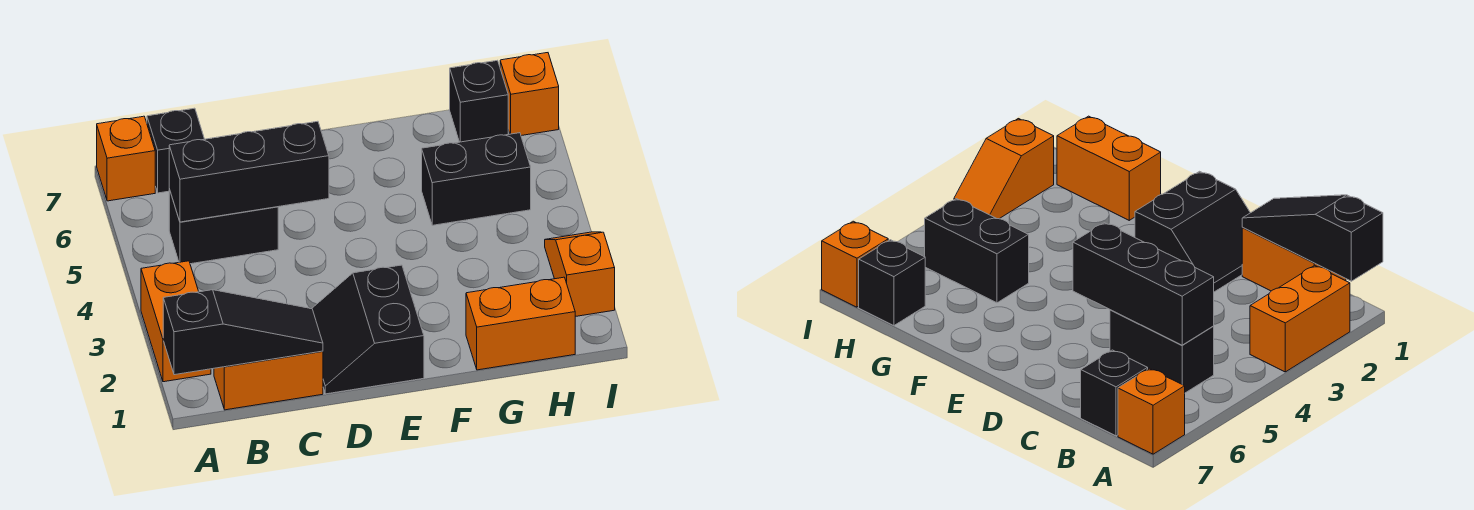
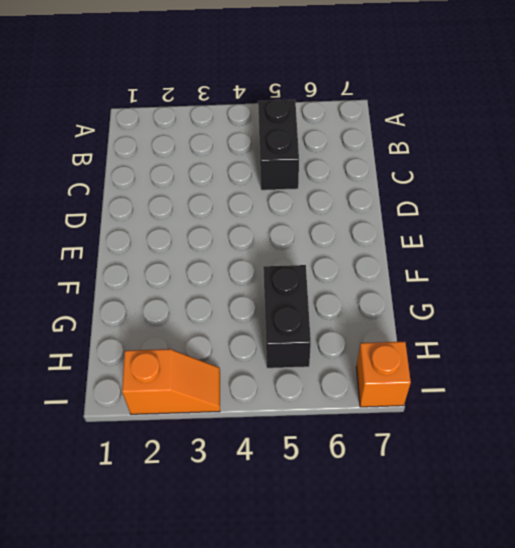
none -> orange 1x2 brick [141,261,211,382]
none -> orange 1x1 brick [97,116,155,201]
none -> orange 1x2 brick [214,351,323,410]

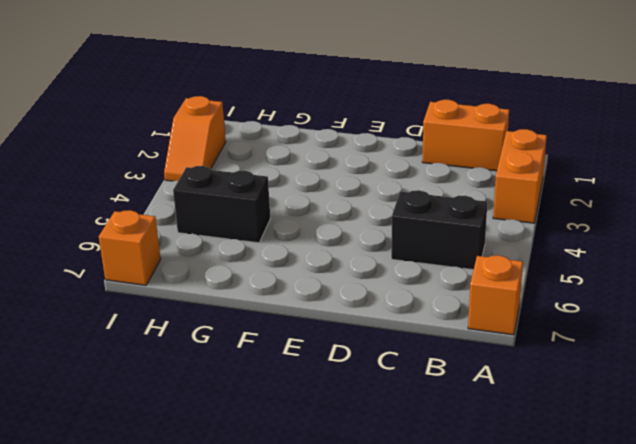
none -> black 1x1 brick [147,108,204,193]
none -> black 2x2 slope [312,265,424,394]
none -> orange 1x2 brick [466,277,575,370]

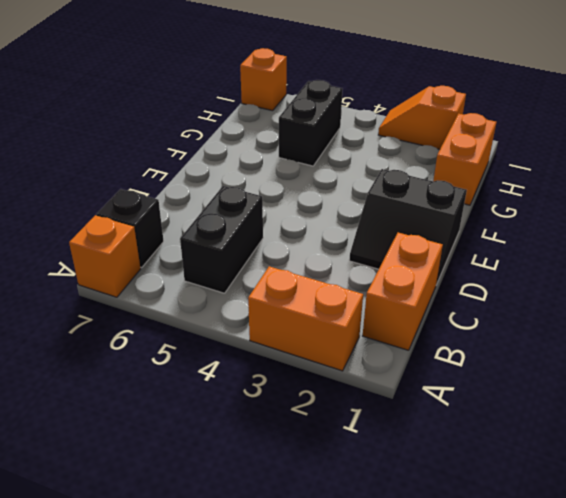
none -> black 1x1 brick [450,60,508,142]
none -> black 1x3 slope [163,290,323,375]
none -> black 1x3 brick [169,121,329,222]

